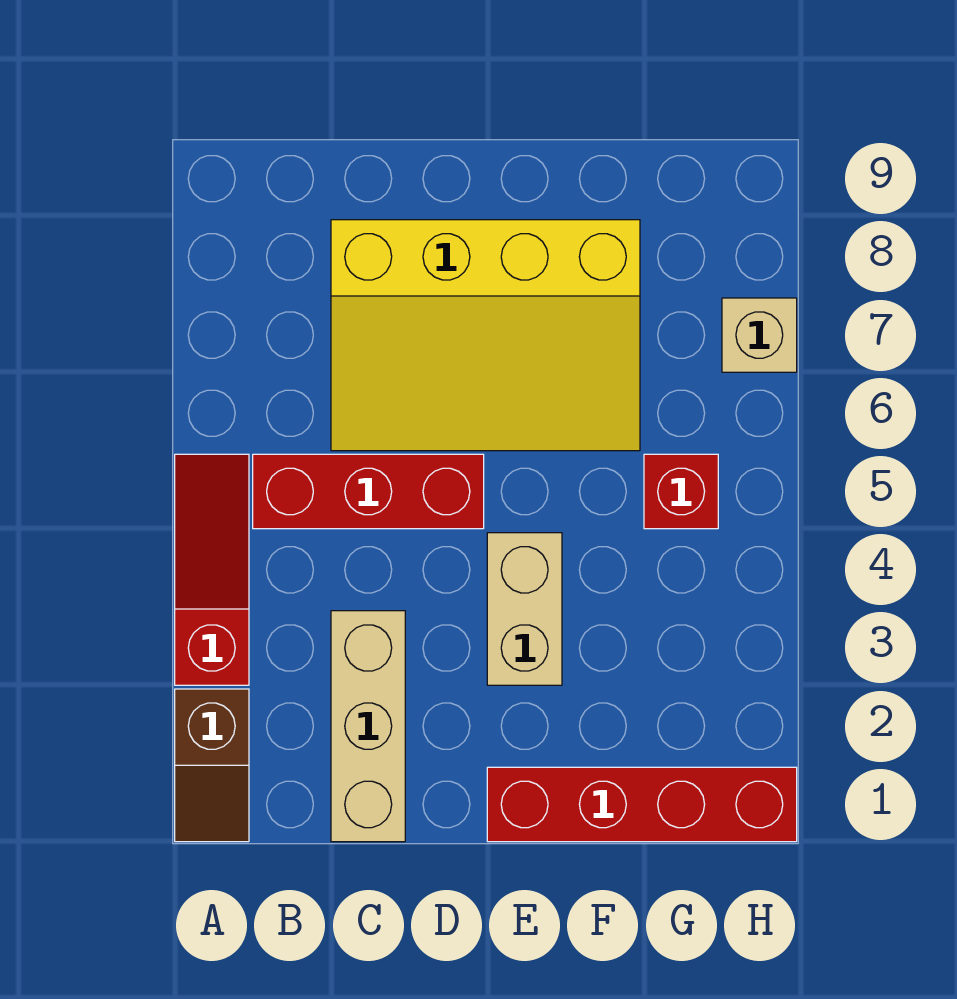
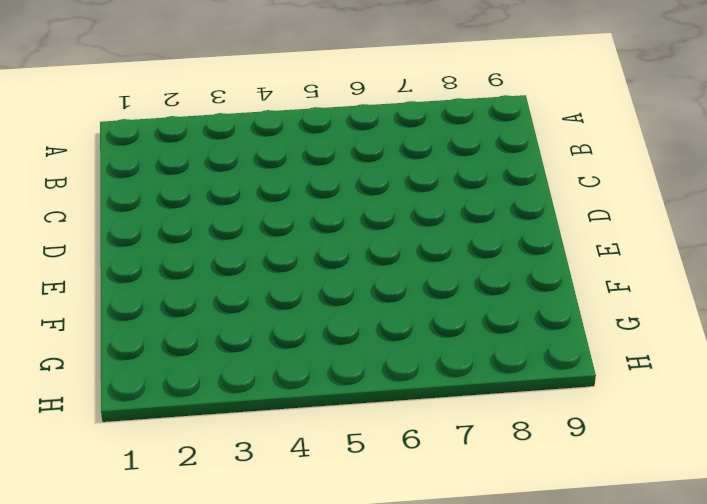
none -> brown 1x2 slope [175,689,249,842]
none -> red 1x3 slope [175,454,249,685]

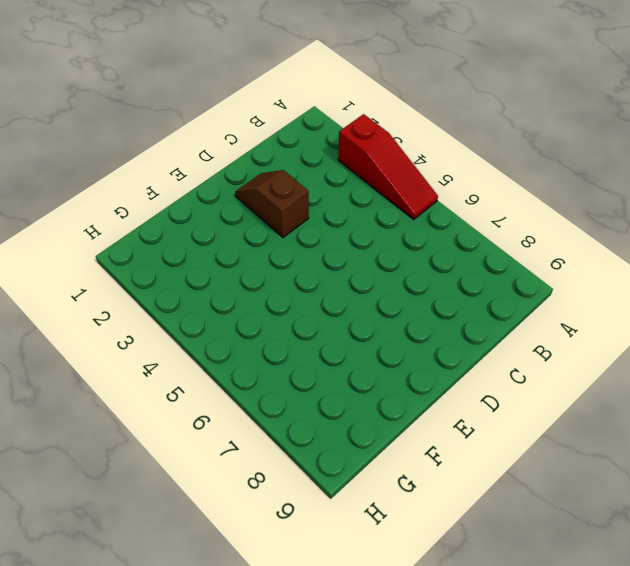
brown 1x2 slope [235,170,309,237] -> brown 1x2 slope moved to [175,689,249,842]
none -> red 1x3 brick [253,454,484,529]
none -> tan 1x3 brick [331,611,405,842]

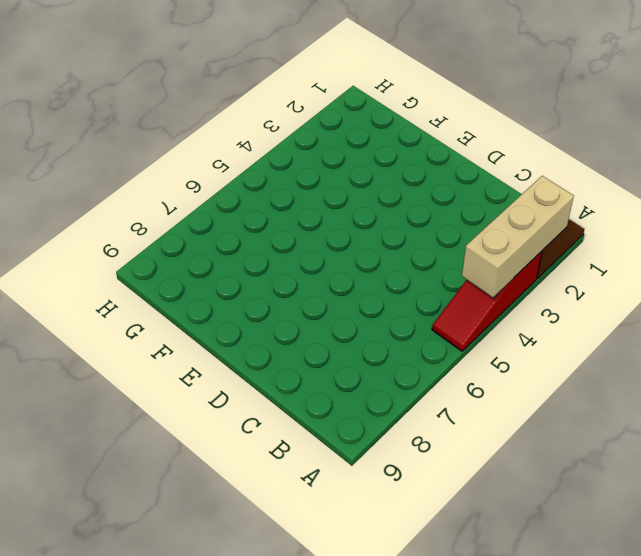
tan 1x3 brick [462,176,574,297] -> tan 1x3 brick moved to [331,611,405,842]
none -> red 1x3 brick [253,454,484,529]
none -> yellow 3x4 slope [331,220,640,451]

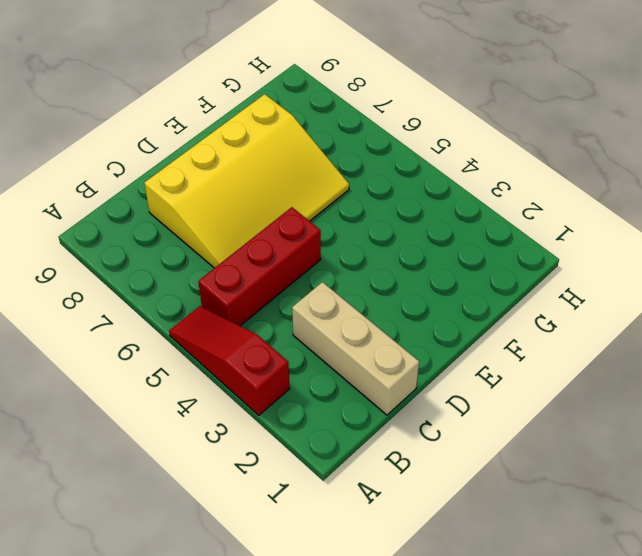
none -> brown 1x2 slope [175,689,249,842]
none -> red 1x4 brick [487,767,797,842]

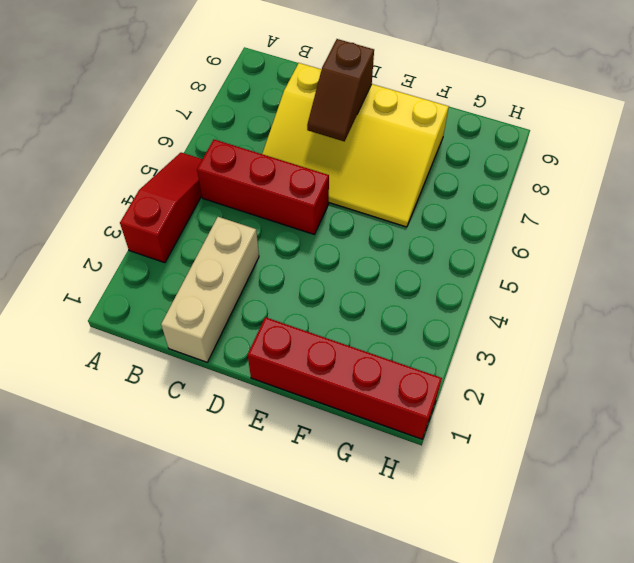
brown 1x2 slope [307,39,374,141] -> brown 1x2 slope moved to [175,689,249,842]
none -> tan 1x2 brick [487,533,562,685]
none -> red 1x1 brick [644,454,718,529]

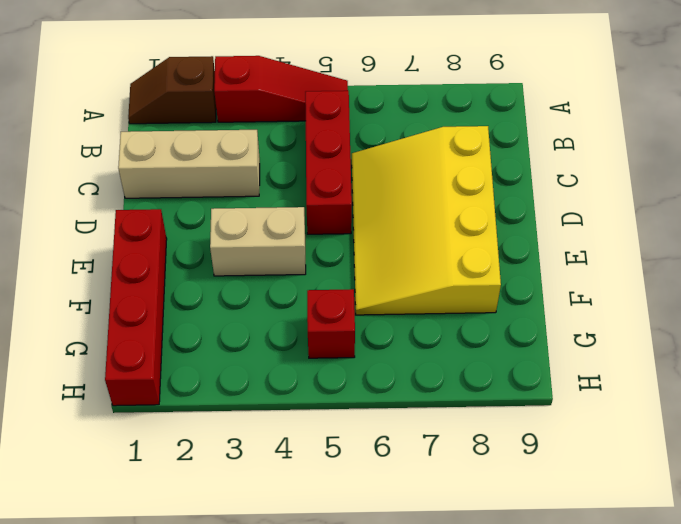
none -> tan 1x1 brick [722,298,797,372]

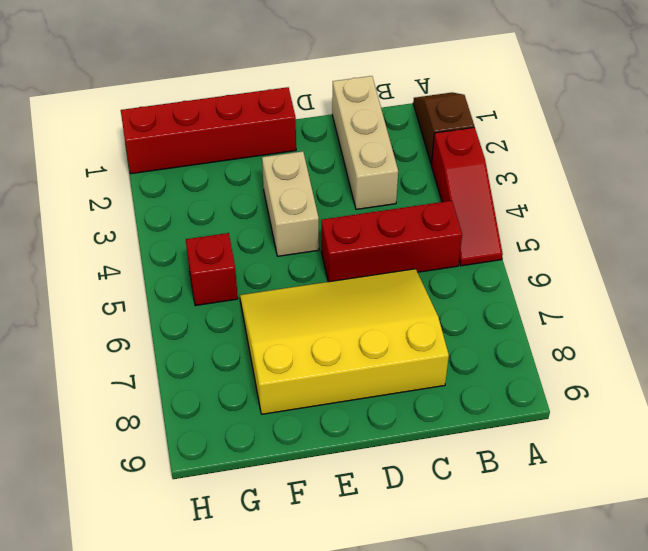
none -> tan 1x1 brick [722,298,797,372]

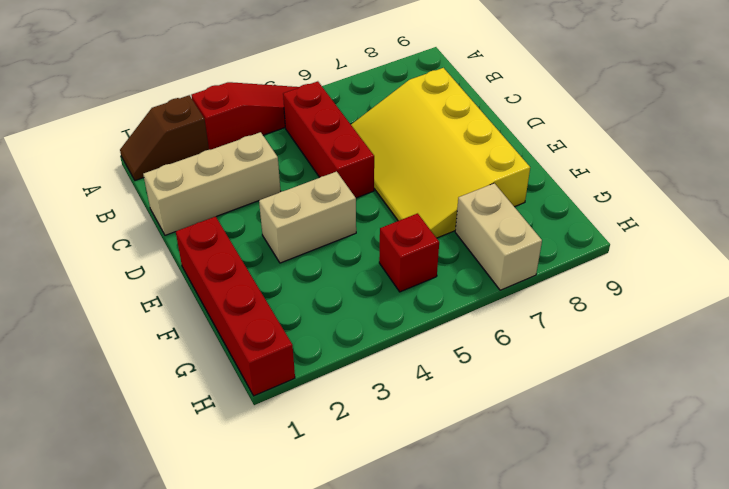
tan 1x2 brick [455,183,542,290] -> tan 1x1 brick [722,298,797,372]

